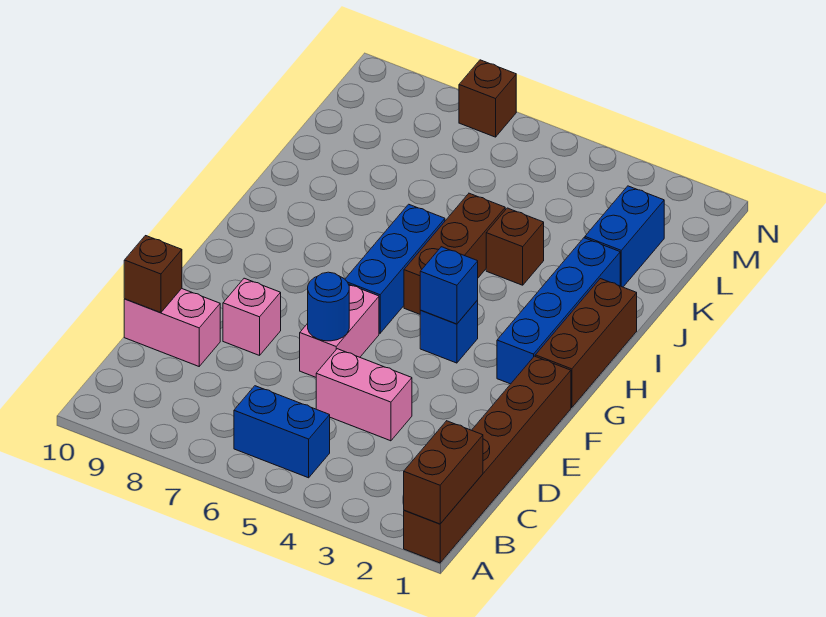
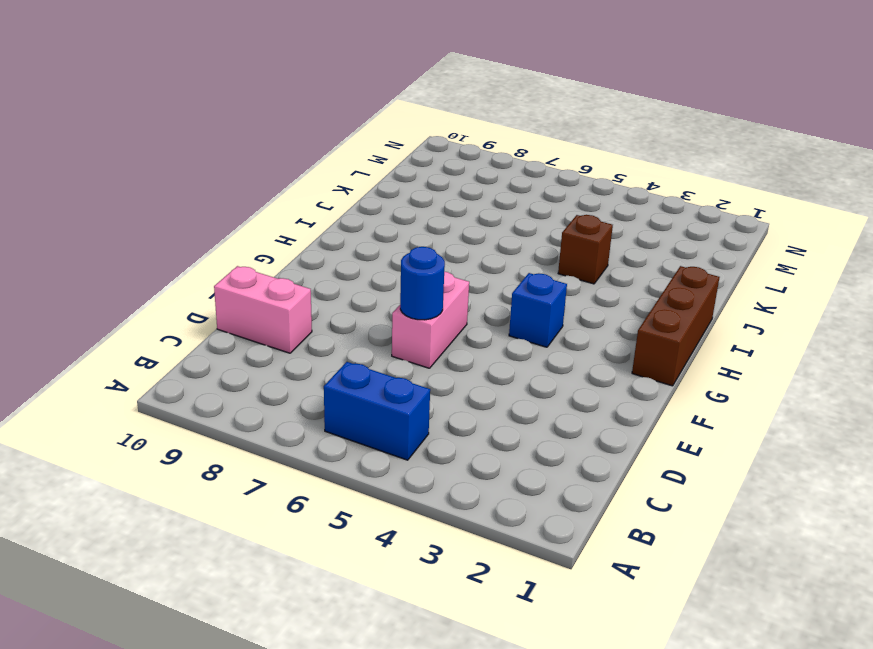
none -> brown 1x6 brick [404,356,571,563]
none -> pink 1x2 brick [316,349,412,441]
none -> pink 1x1 brick [223,278,281,355]

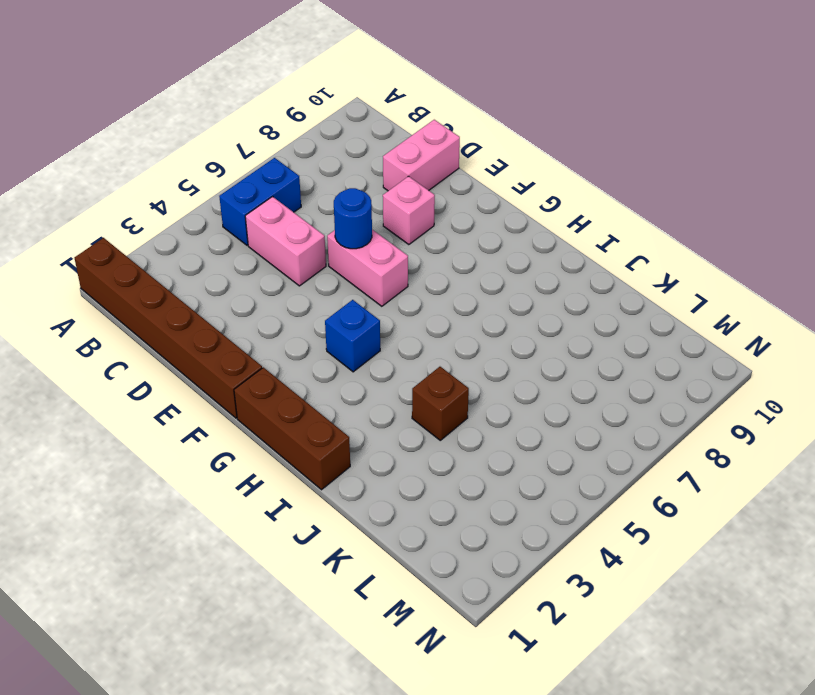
pink 1x2 brick [245,197,326,286] -> pink 1x2 brick turned to [316,349,412,441]
none -> blue 1x4 brick [497,238,620,384]
none -> blue 1x3 brick [345,204,445,333]
none -> brown 1x3 brick [404,193,505,314]

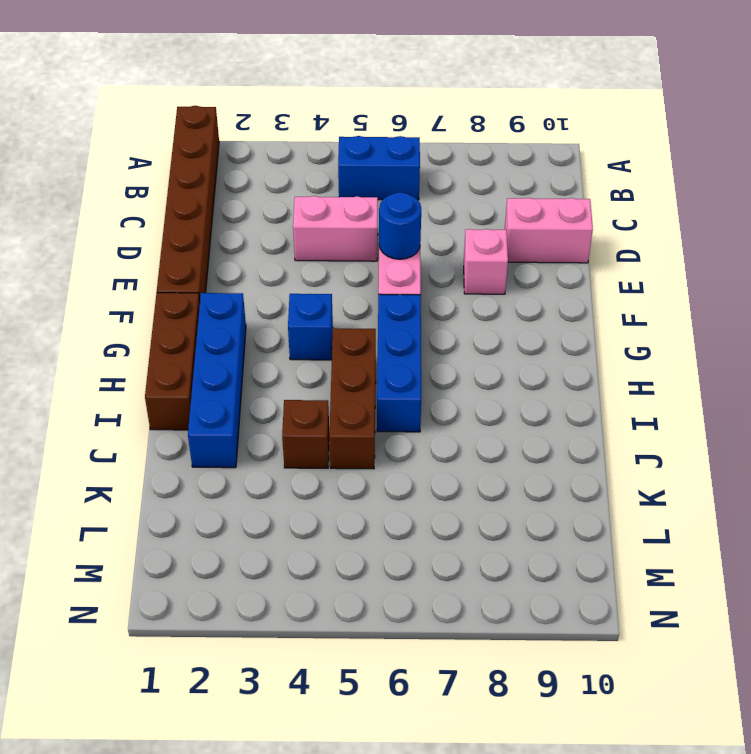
none -> blue 1x2 brick [585,186,664,287]
none -> brown 1x1 brick [459,60,516,137]
none -> brown 1x2 brick [404,421,483,524]

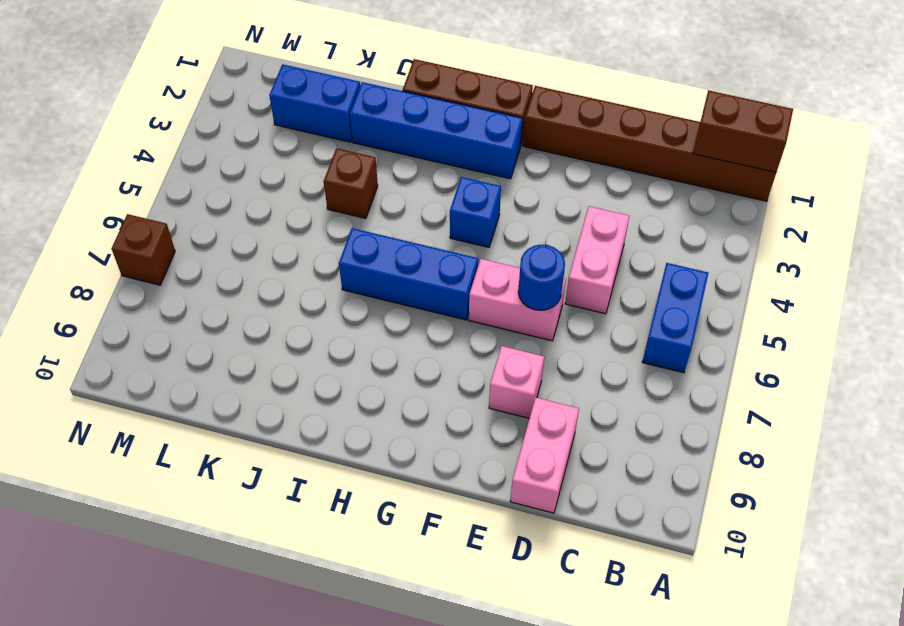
none -> brown 1x3 brick [404,193,505,314]
none -> brown 1x1 brick [124,236,182,313]
none -> blue 1x1 brick [420,247,478,324]

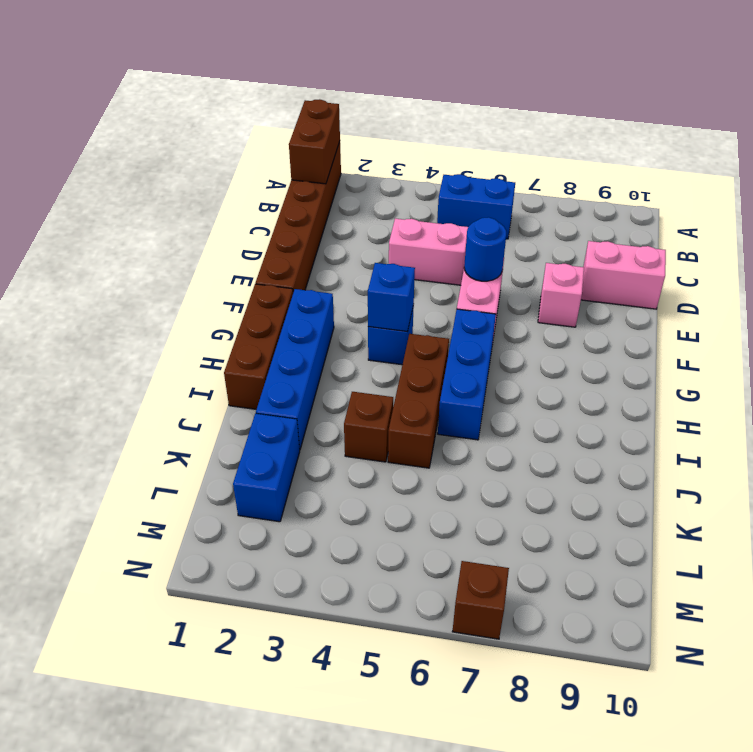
none -> brown 1x1 brick [124,236,182,313]

